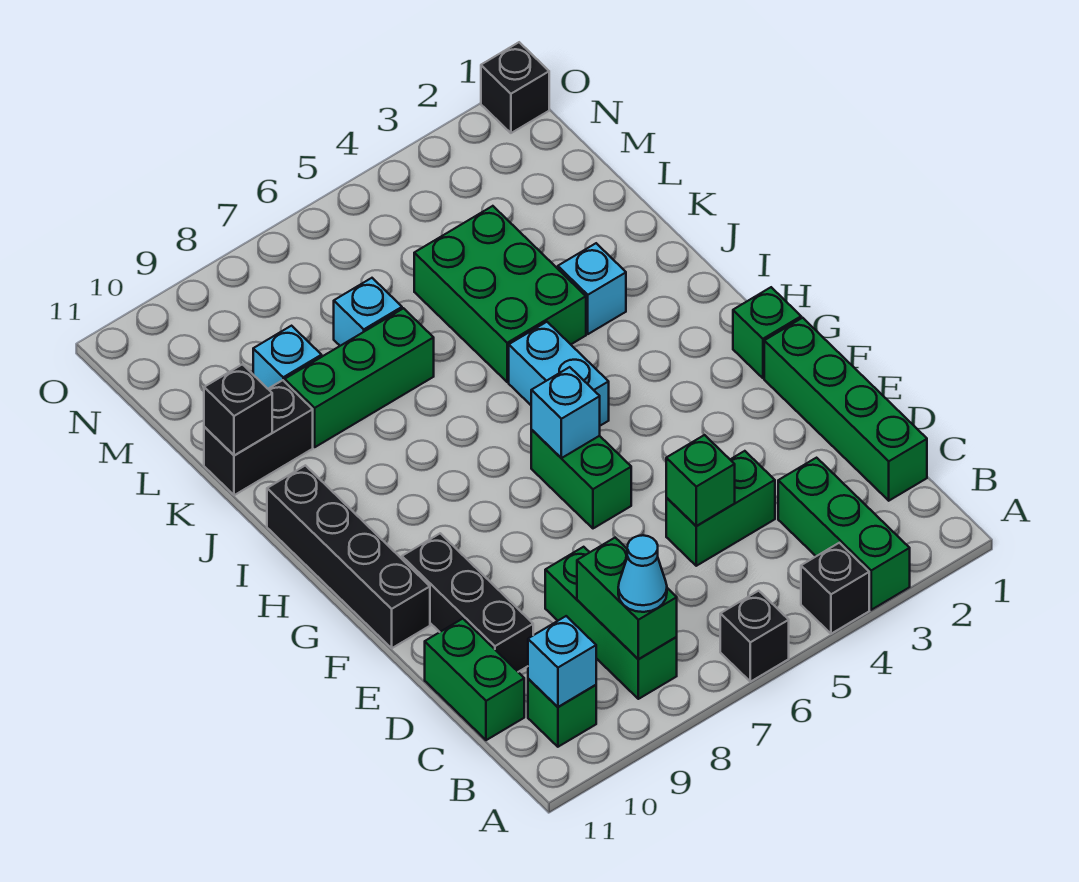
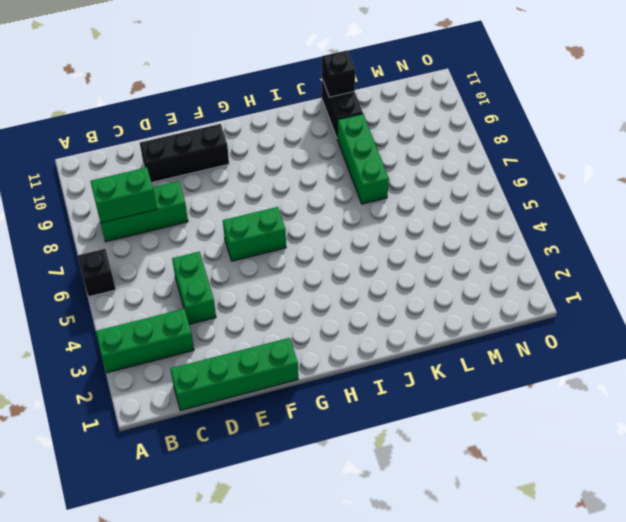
none -> black 1x1 brick [801,543,869,634]
none -> green 1x1 brick [528,679,596,747]
none -> green 1x2 brick [425,619,524,740]

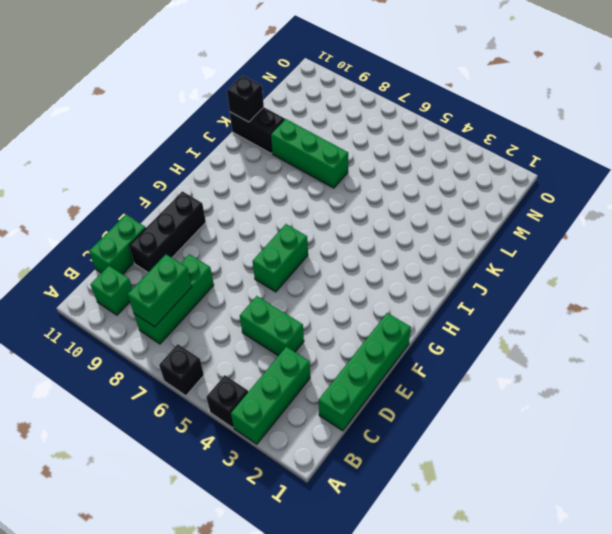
none -> black 1x4 brick [267,465,430,648]
none -> green 1x1 brick [733,287,801,378]
none -> cyan 1x2 brick [509,322,609,426]

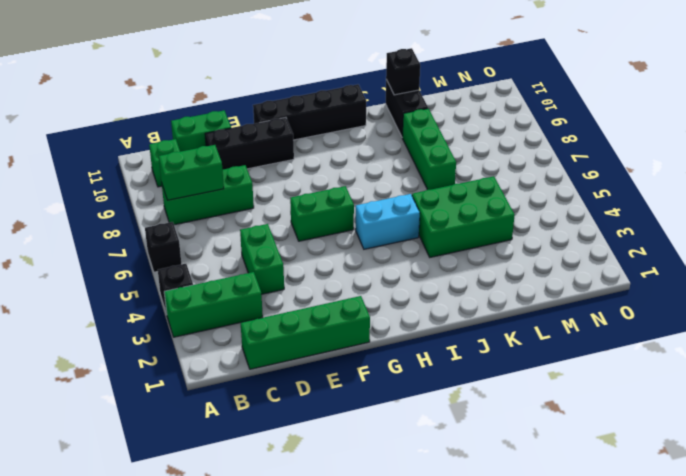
none -> green 1x1 brick [733,287,801,378]
none -> cyan 1x1 brick [558,243,626,334]
none -> cyan 1x1 brick [334,278,402,346]

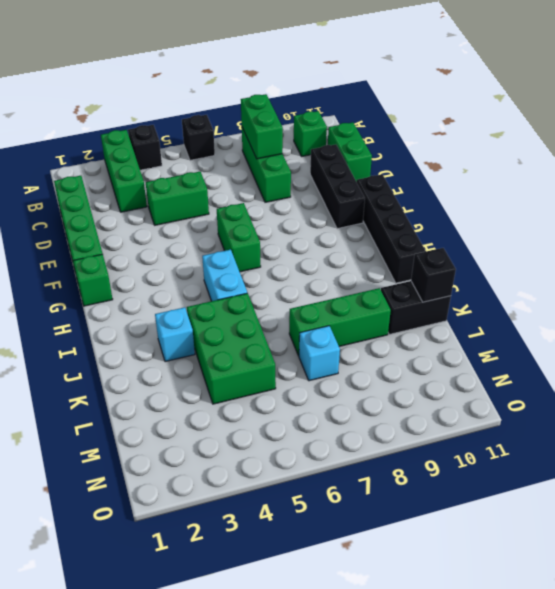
none -> cyan 1x1 brick [253,326,322,389]
none -> black 1x1 brick [481,42,549,133]
none -> cyan 1x1 brick [528,616,596,707]

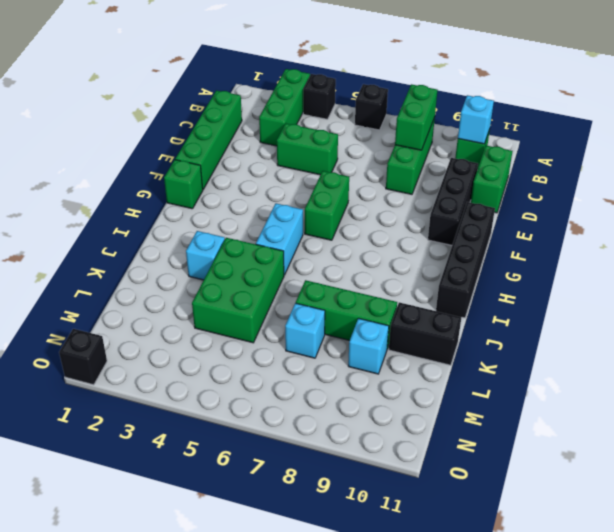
none -> green 1x1 brick [666,435,735,526]
none -> cyan 1x1 brick [531,367,600,458]
none -> black 1x1 brick [204,364,272,456]

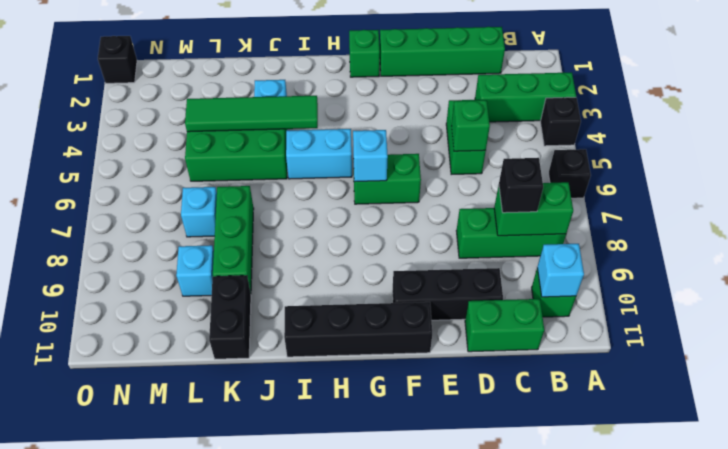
black 1x1 brick [499,158,543,213] -> black 1x1 brick moved to [204,364,272,456]
green 1x4 tile [185,96,318,132] -> none
none -> cyan 1x1 cone [618,535,667,612]

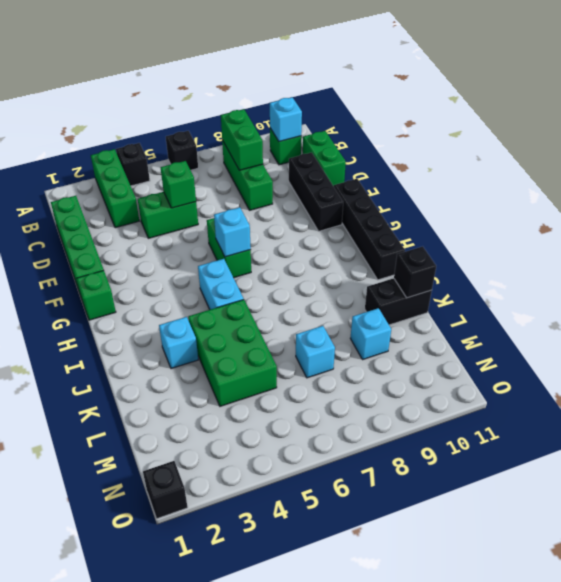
none -> green 1x3 brick [285,308,434,447]
none -> cyan 1x1 cone [618,535,667,612]

